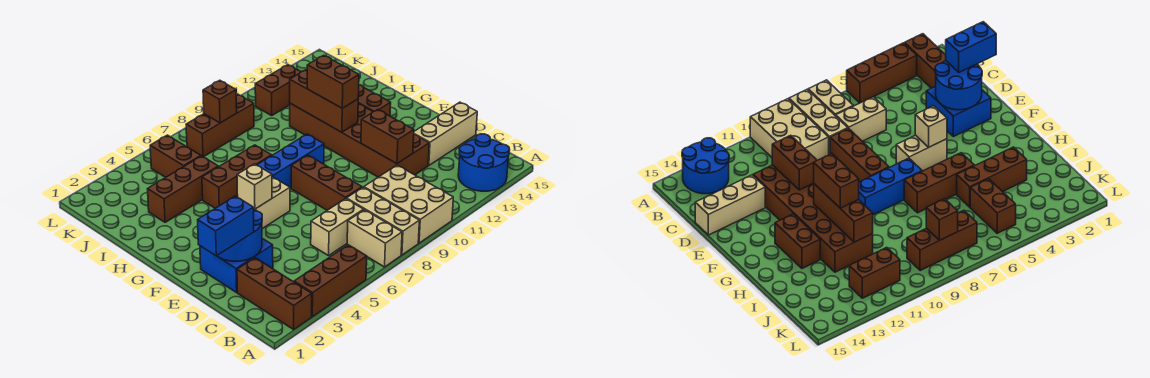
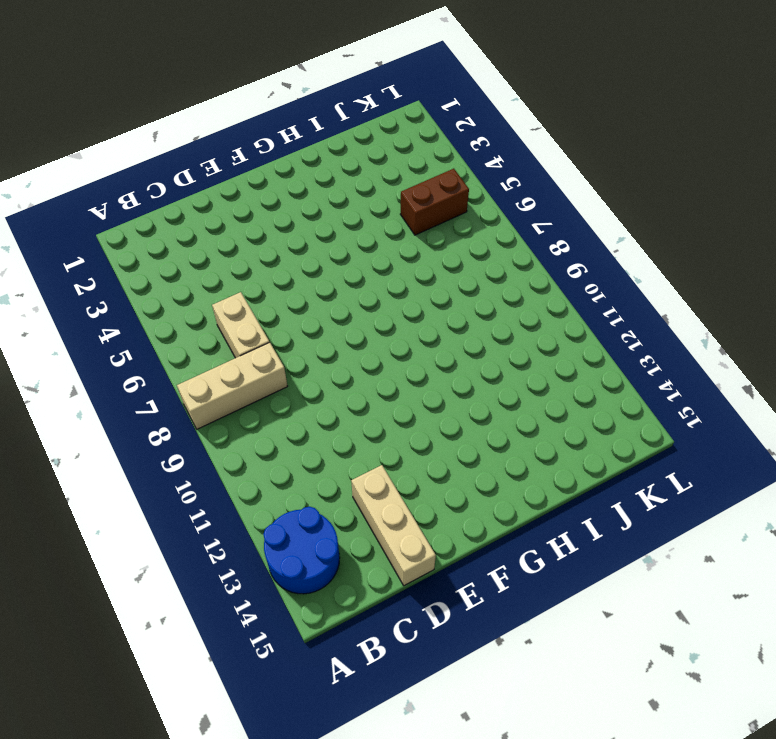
none -> brown 1x3 brick [237,258,312,329]
none -> brown 1x3 brick [294,245,367,317]
none -> tan 1x2 brick [347,210,402,267]

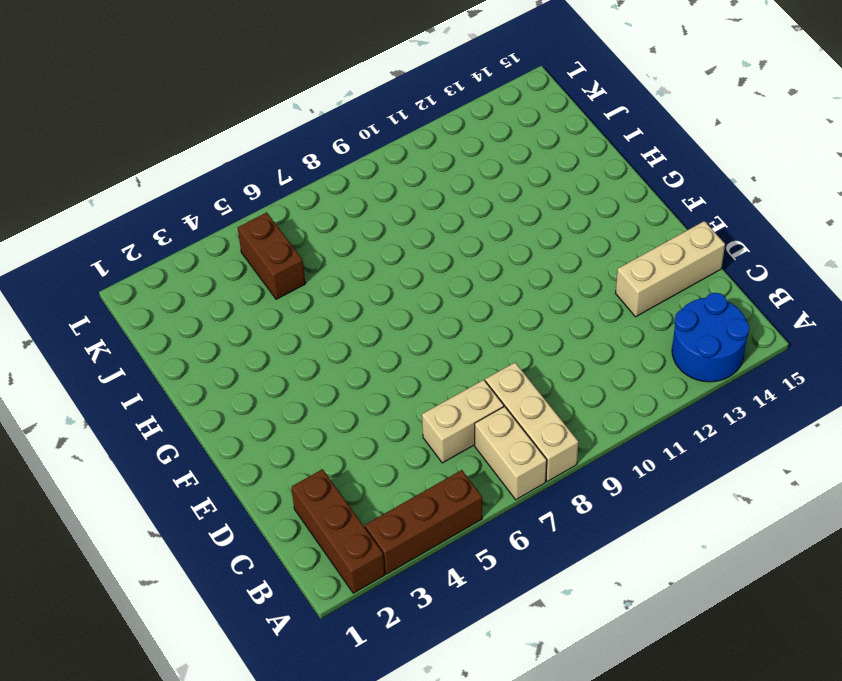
none -> tan 2x3 brick [364,165,453,243]
none -> blue 2x2 brick [200,238,273,292]
none -> brown 1x3 brick [291,155,362,210]

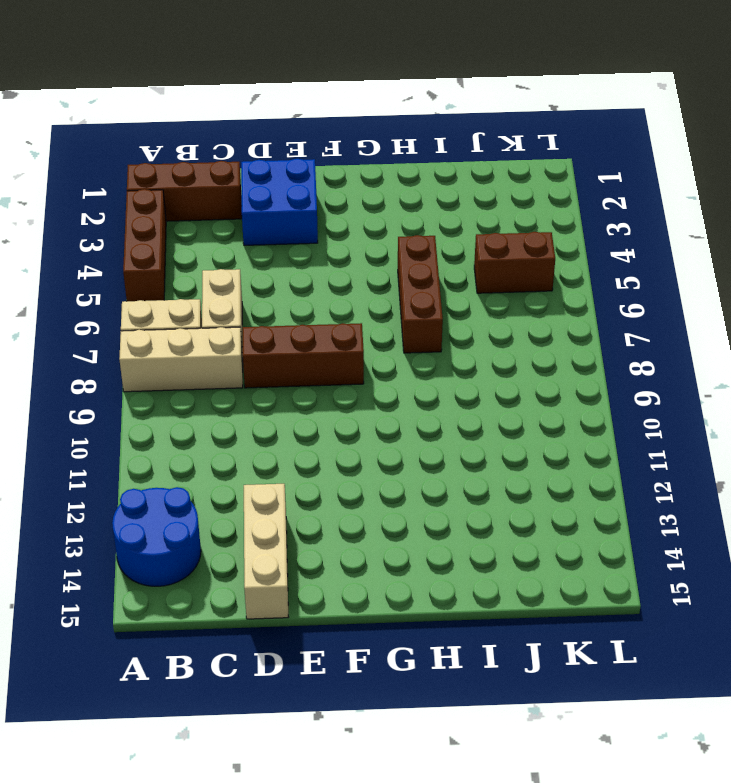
none -> tan 2x3 brick [364,165,453,243]
none -> brown 2x6 brick [290,103,429,177]
none -> tan 1x2 brick [255,177,290,229]

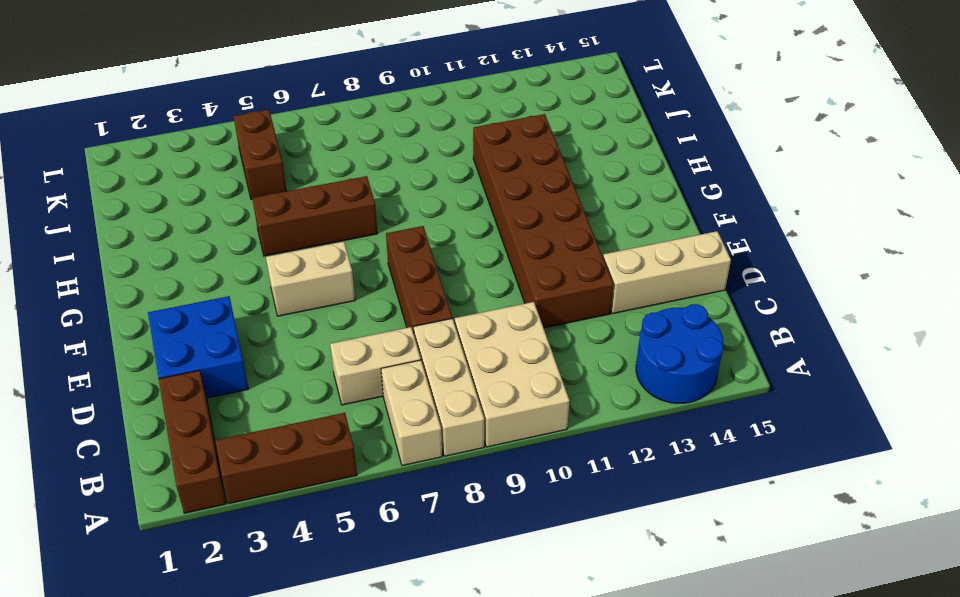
none -> blue 1x3 brick [257,134,324,188]
none -> brown 1x2 brick [358,85,391,116]
none -> brown 1x3 brick [148,156,218,222]

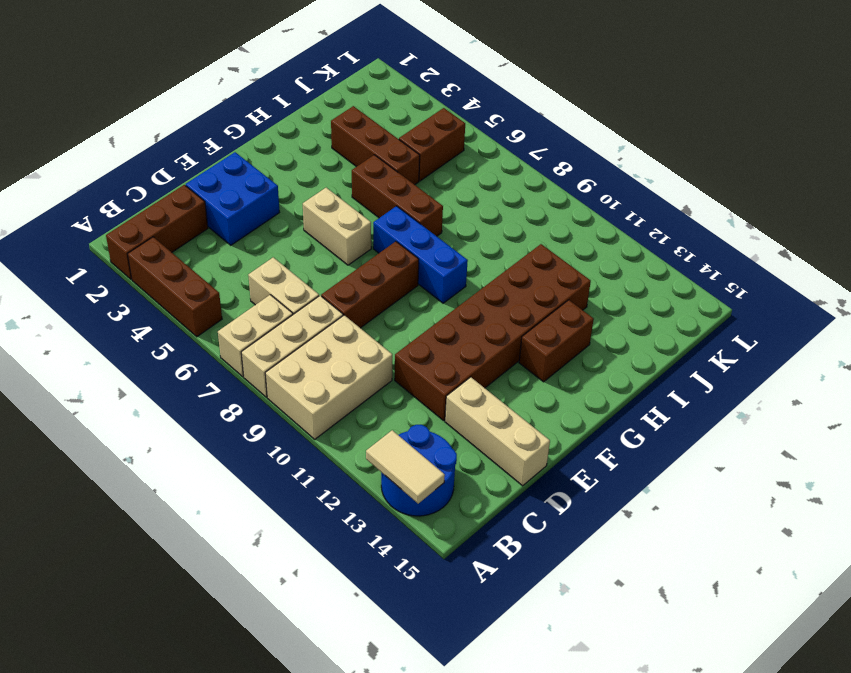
tan 1x2 tile [366,430,445,504] -> none
none -> brown 1x3 brick [186,94,254,157]
none -> brown 1x2 brick [255,65,301,116]
none -> blue 2x2 round brick [217,209,262,261]

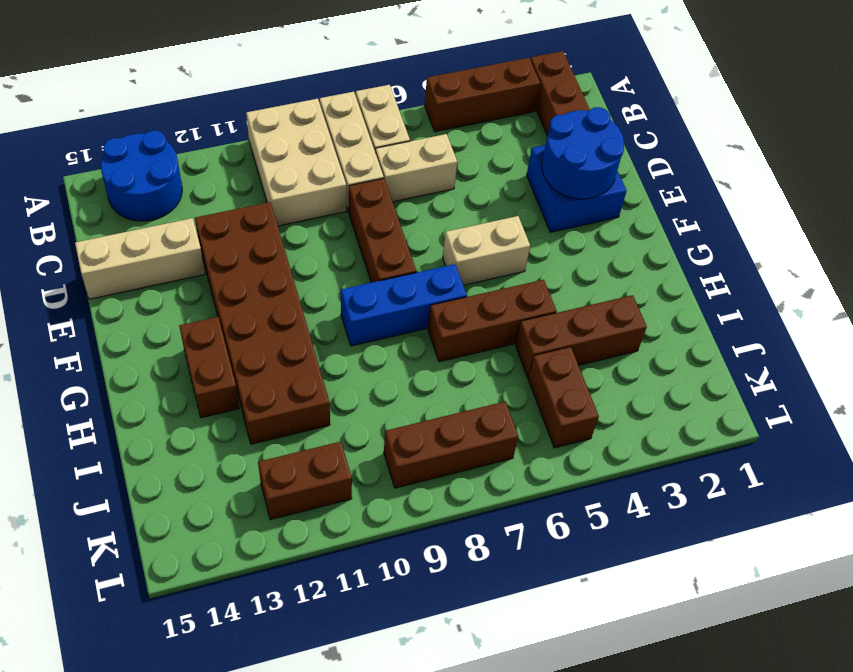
none -> brown 1x2 brick [361,110,414,164]
none -> tan 1x1 brick [237,164,272,209]
none -> brown 1x3 brick [290,70,358,132]

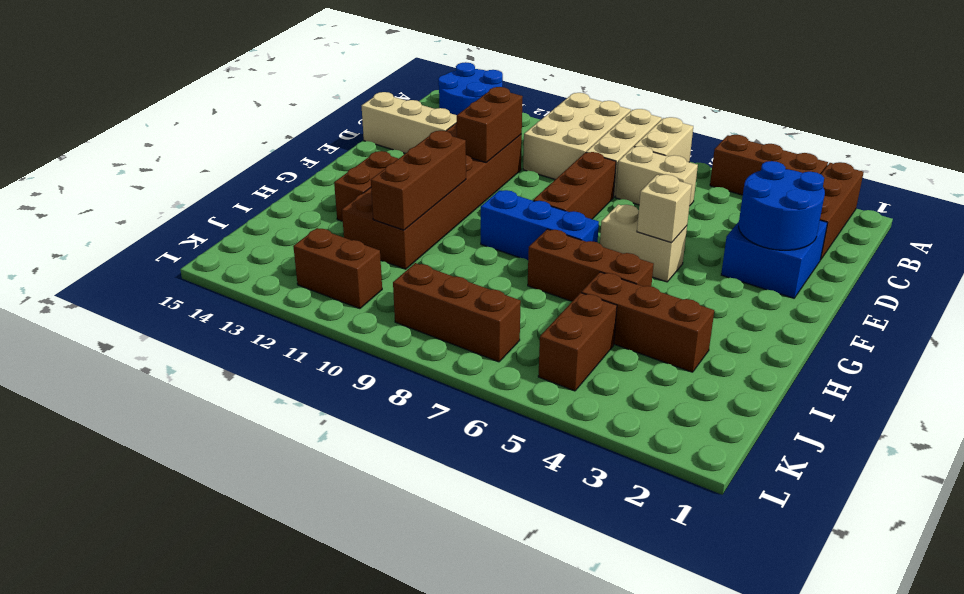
none -> brown 1x1 brick [203,80,237,123]
none -> blue 1x2 brick [198,196,254,256]
none -> brown 1x2 brick [307,55,359,108]

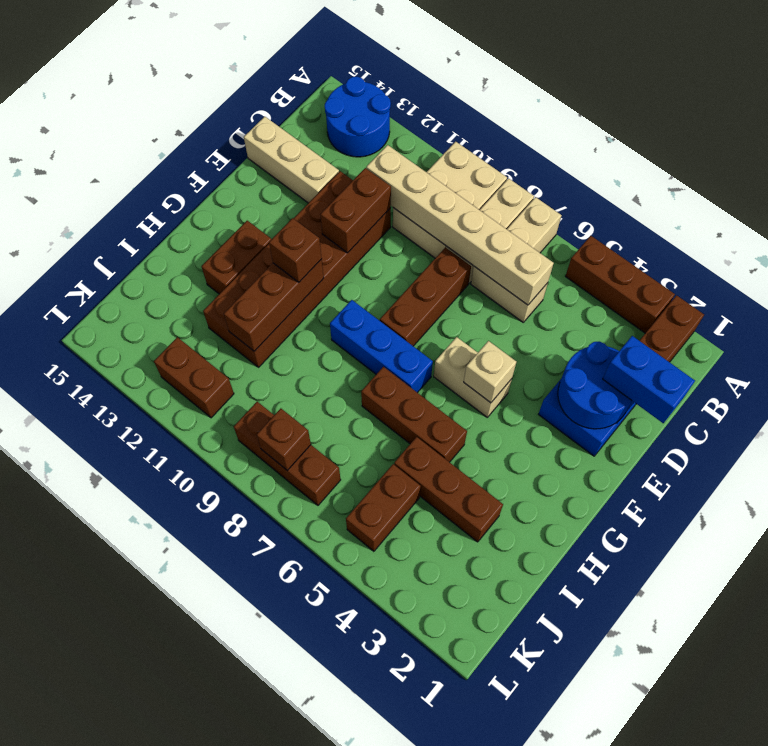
tan 1x6 brick [366,145,554,305] -> none
brown 1x1 brick [269,218,322,282] -> brown 1x2 brick [307,55,359,108]

